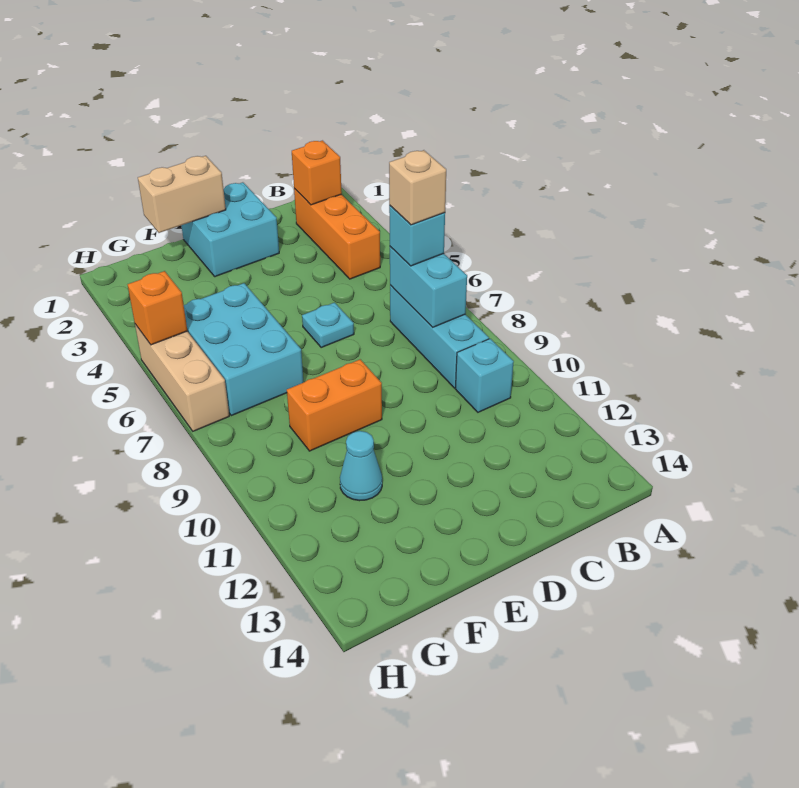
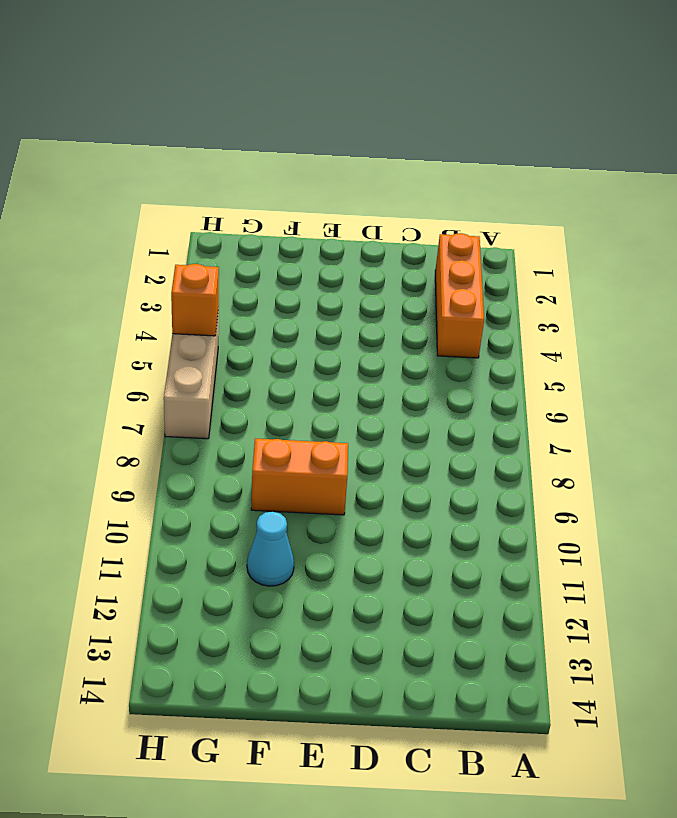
none -> cyan 1x3 brick [390,285,489,388]
none -> cyan 1x1 brick [455,339,514,412]
none -> cyan 2x2 brick [181,182,279,277]

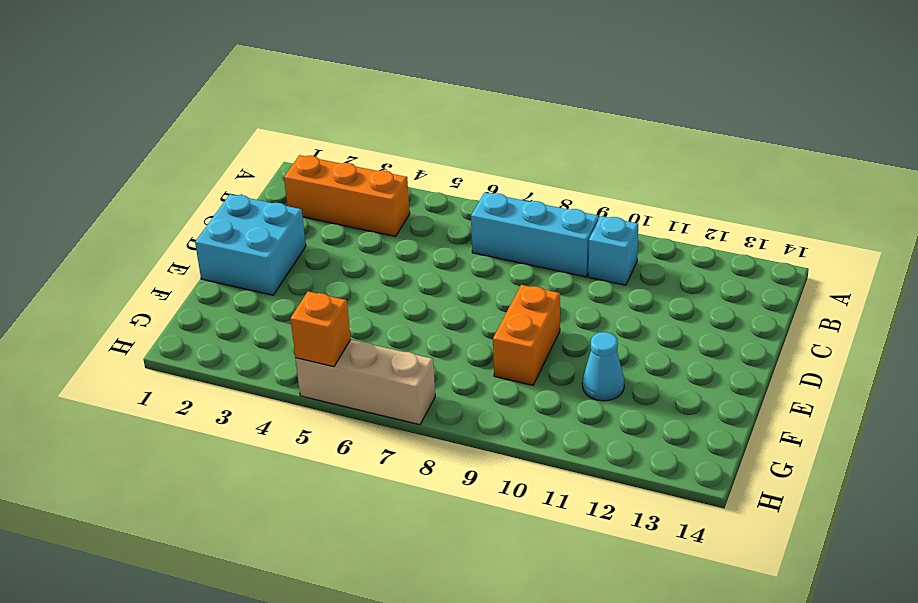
none -> cyan 1x1 plate [302,303,354,348]
none -> cyan 2x3 brick [184,283,304,416]
none -> orange 1x1 brick [292,141,342,205]

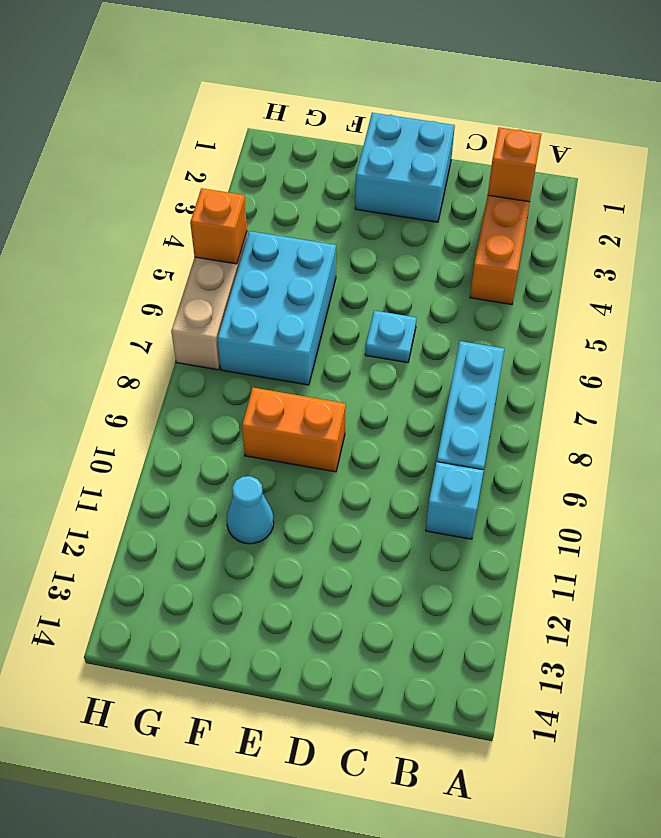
none -> cyan 1x2 brick [390,247,467,327]
none -> tan 1x2 brick [138,156,226,233]
none -> cyan 1x1 brick [389,206,445,266]

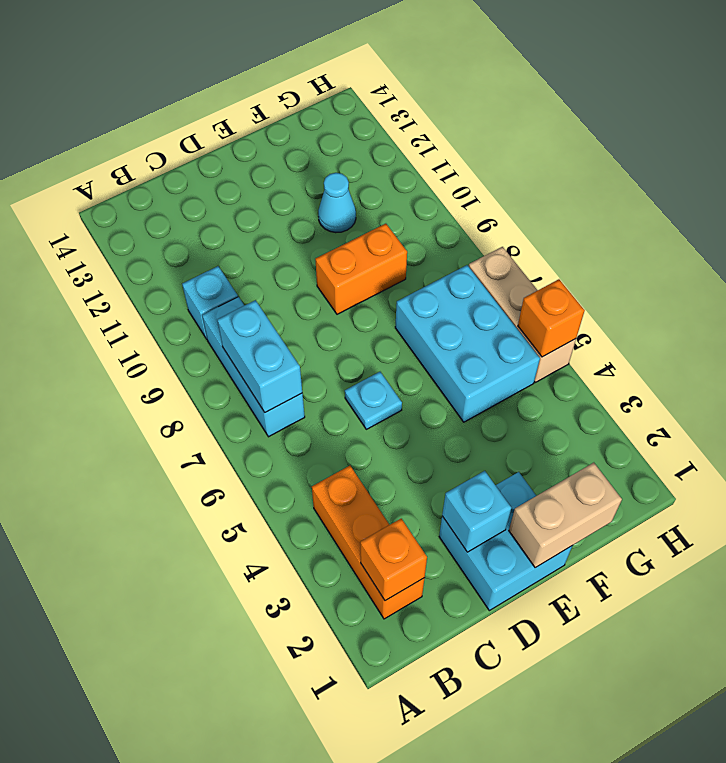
cyan 1x1 brick [442,471,511,552] -> cyan 1x1 brick moved to [389,206,445,266]
none -> tan 1x1 brick [389,150,446,225]

